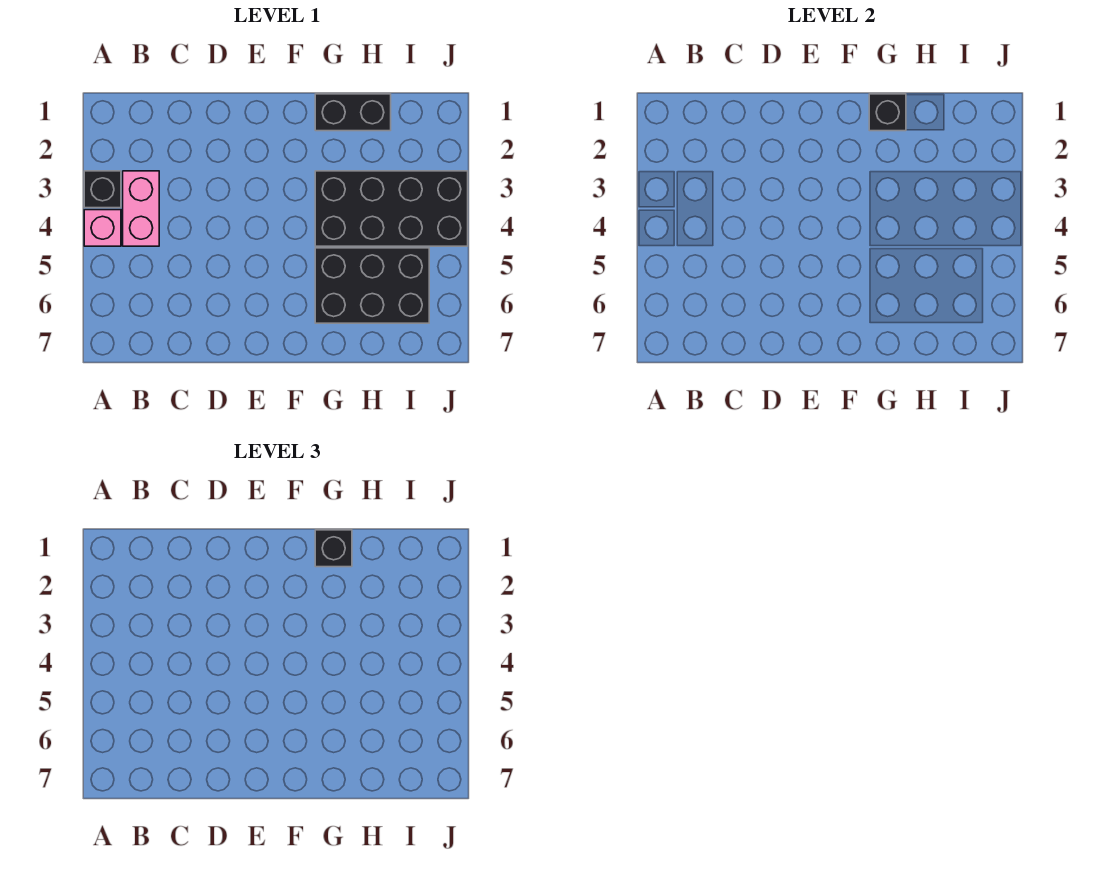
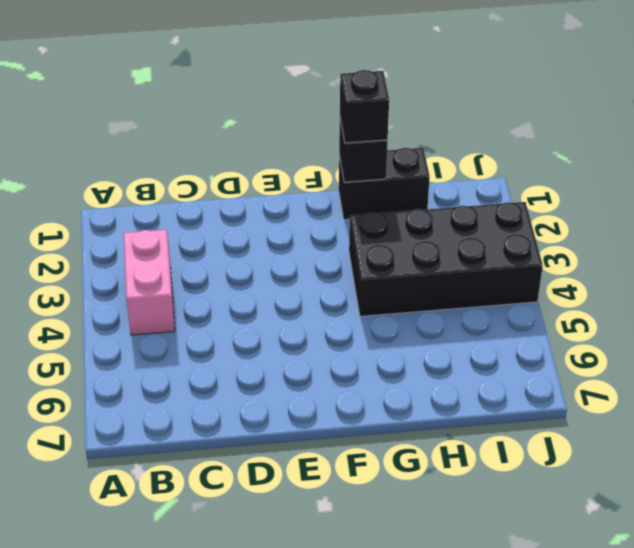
none -> black 1x1 brick [84,171,121,208]
none -> pink 1x1 brick [84,210,121,246]

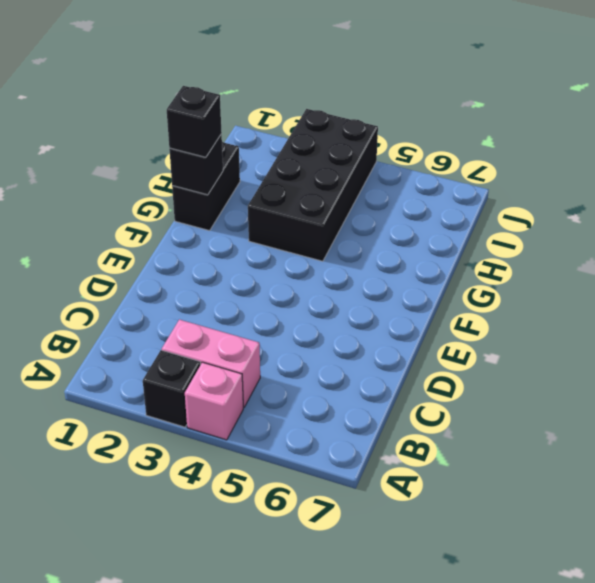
none -> black 2x3 brick [315,248,429,323]

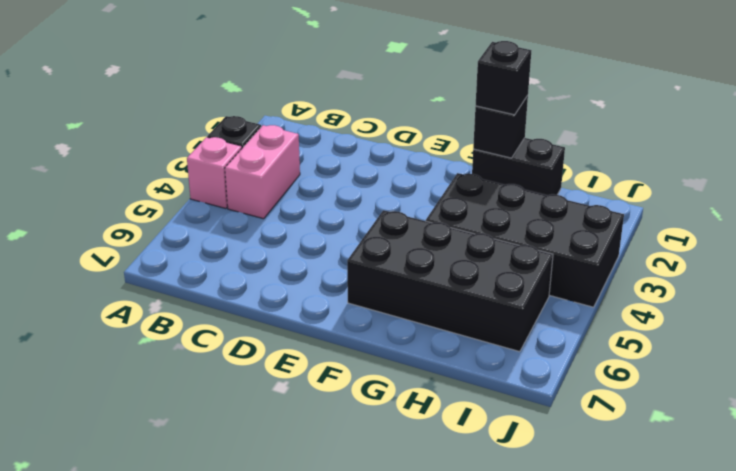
black 2x4 brick [347,210,553,352] -> black 2x3 brick [315,248,429,323]

